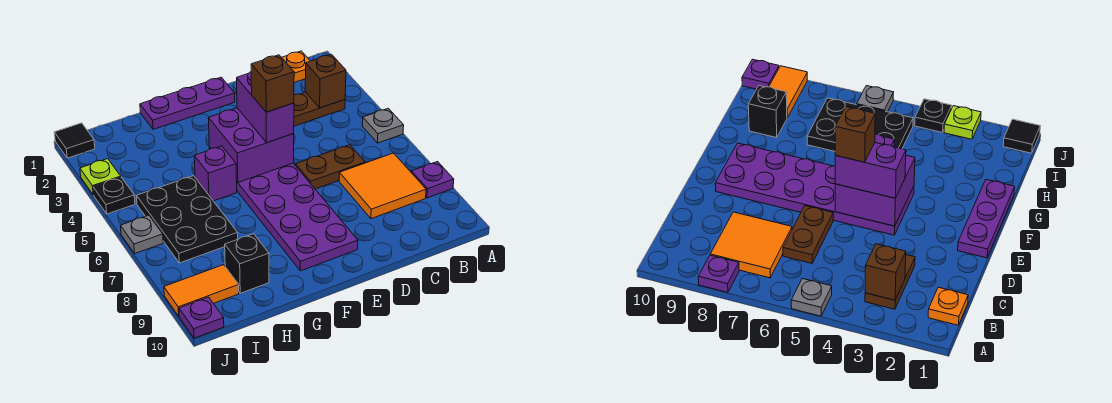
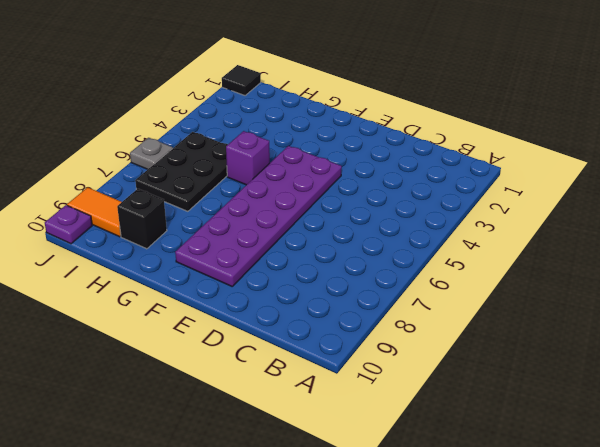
none -> grey 1x1 plate [362,108,404,143]
none -> purple 1x1 plate [411,162,454,198]
none -> orange 1x1 plate [282,51,310,82]

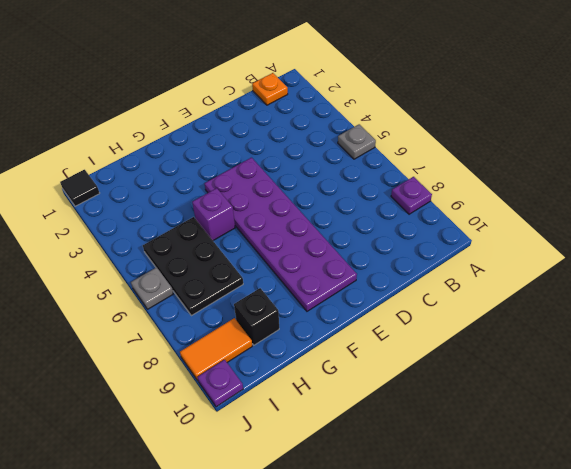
none -> brown 1x2 plate [294,92,345,126]
none -> orange 2x2 tile [339,153,426,219]
none -> brown 1x2 plate [296,145,365,189]

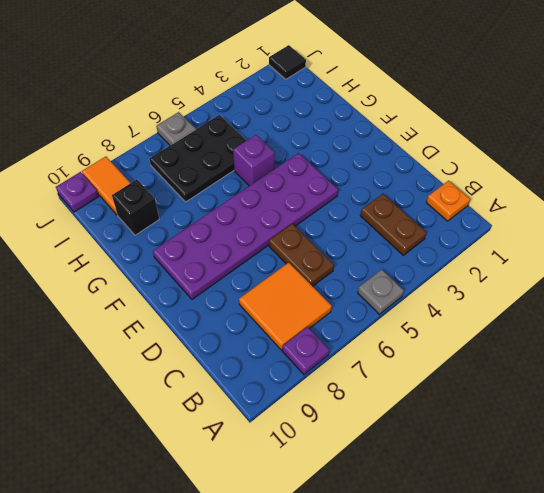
none -> purple 1x3 plate [140,77,235,129]
none -> lime 1x1 plate [80,159,121,195]
none -> black 1x1 plate [93,177,135,214]

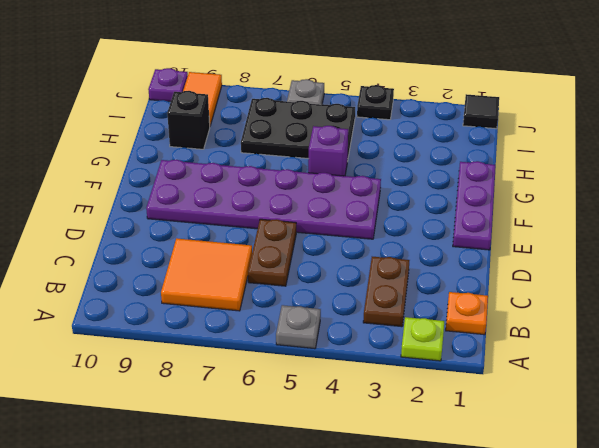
lime 1x1 plate [401,317,444,361] -> lime 1x1 plate moved to [80,159,121,195]
none -> purple 1x1 plate [411,162,454,198]
none -> brown 1x1 brick [305,54,346,108]
none -> purple 2x2 brick [208,108,294,182]

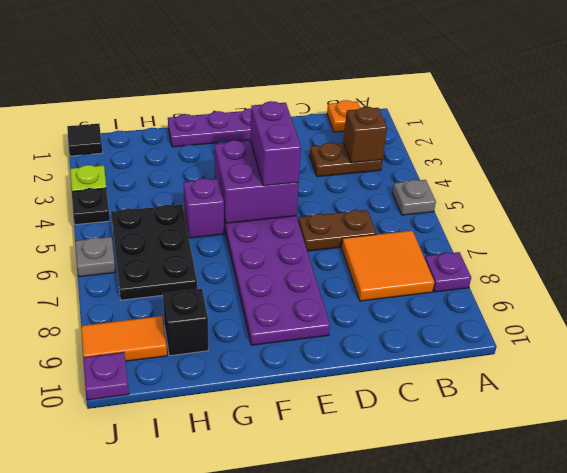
none -> brown 1x1 brick [251,55,294,112]

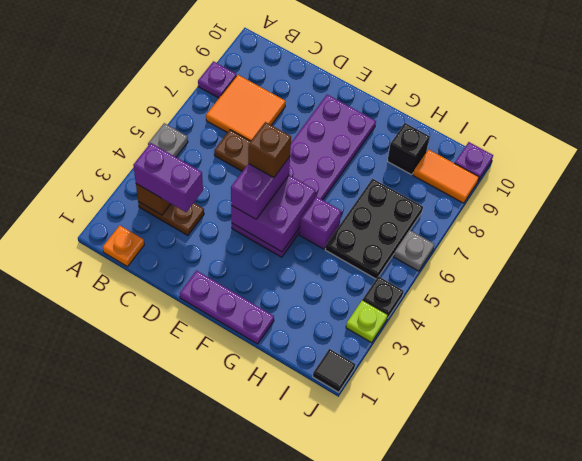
purple 1x2 brick [133,143,203,212] -> none

